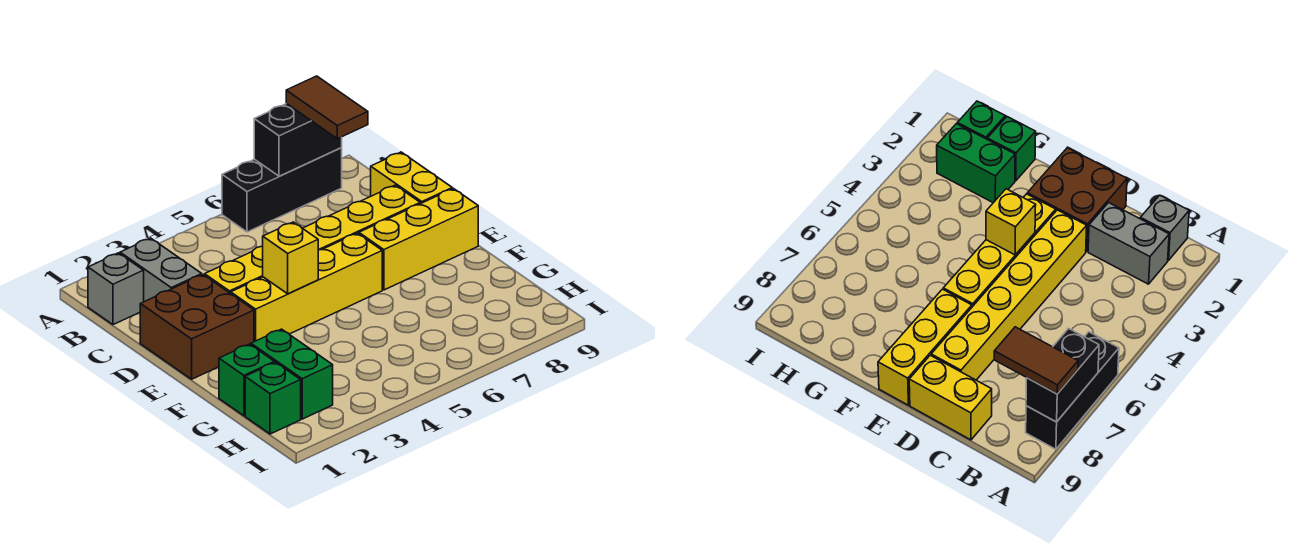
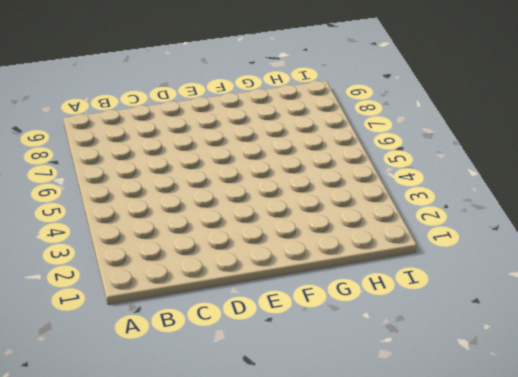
none -> black 1x3 brick [222,148,342,232]
none -> grey 1x1 brick [88,253,144,325]
none -> grey 1x2 brick [120,238,202,302]

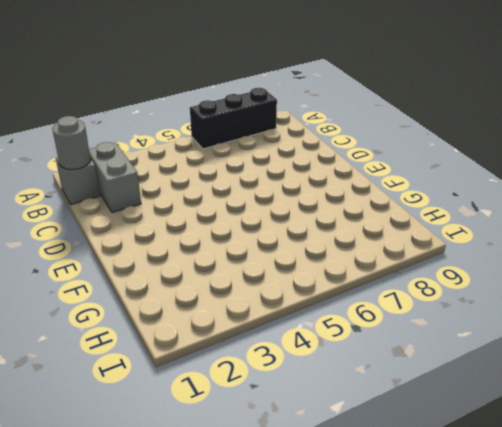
grey 1x1 round brick [52,116,91,169] -> none
none -> yellow 1x2 brick [371,152,452,204]
none -> brown 2x2 brick [140,275,254,379]
none -> yellow 1x6 brick [205,185,420,293]

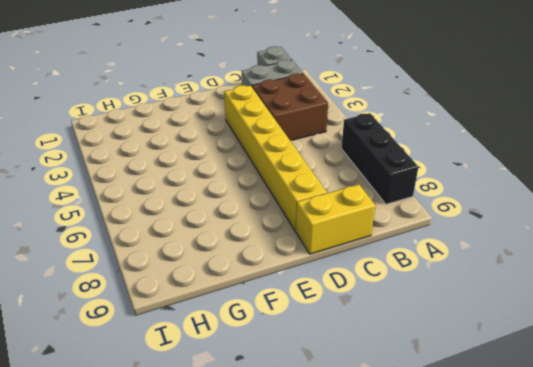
brown 2x2 brick [252,73,328,141] -> brown 2x2 brick moved to [140,275,254,379]
none -> yellow 1x4 brick [231,233,382,342]
none -> yellow 1x3 brick [359,189,478,290]
none -> green 1x1 brick [219,344,274,416]

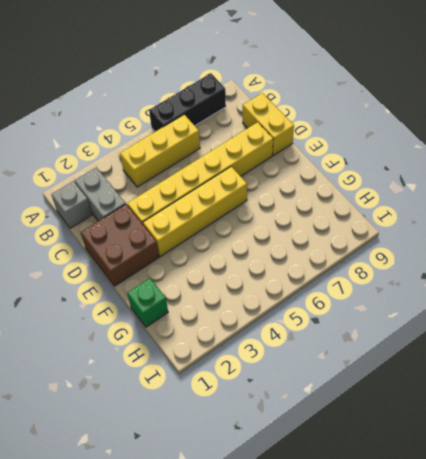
yellow 1x3 brick [120,115,200,187] -> yellow 1x3 brick moved to [359,189,478,290]
none -> green 1x2 brick [251,329,333,419]
none -> green 1x1 brick [245,362,301,434]
none -> black 1x2 brick [254,104,342,176]

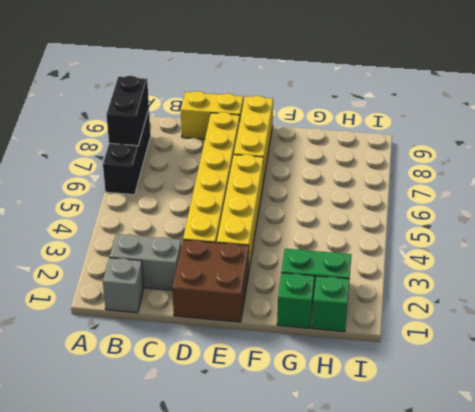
none -> yellow 1x1 brick [263,222,318,294]
none -> brown 1x2 tile [286,76,368,139]

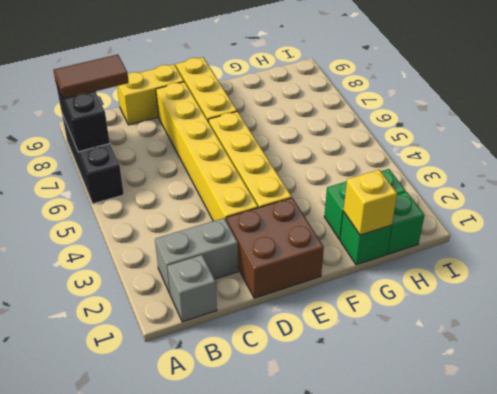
yellow 1x1 brick [344,170,397,235] -> yellow 1x1 brick moved to [263,222,318,294]

